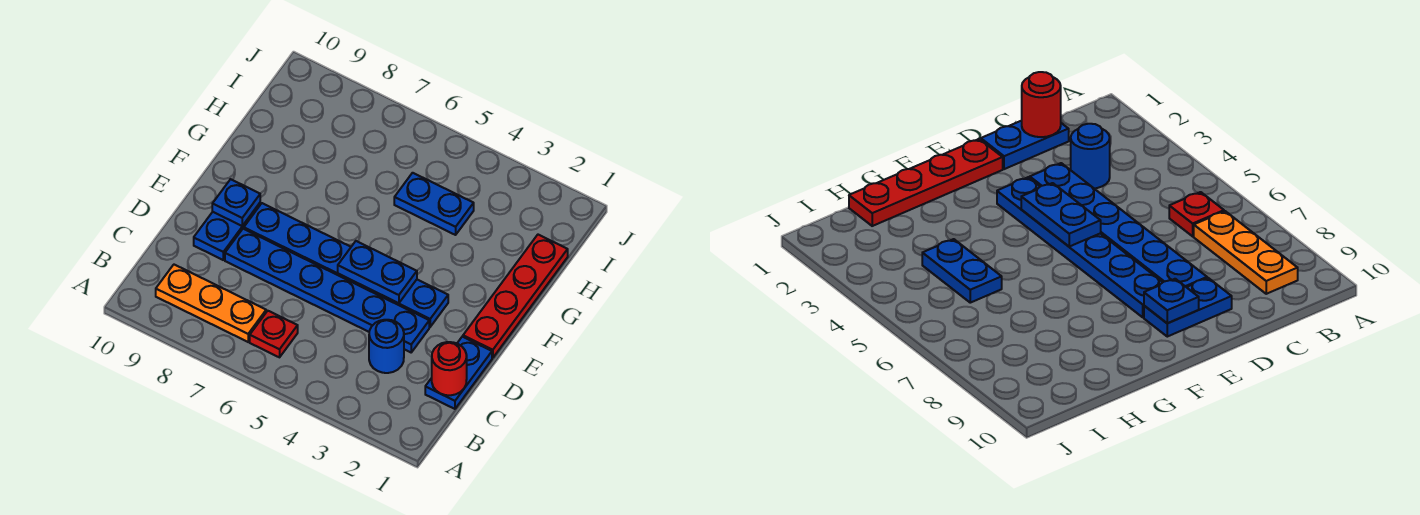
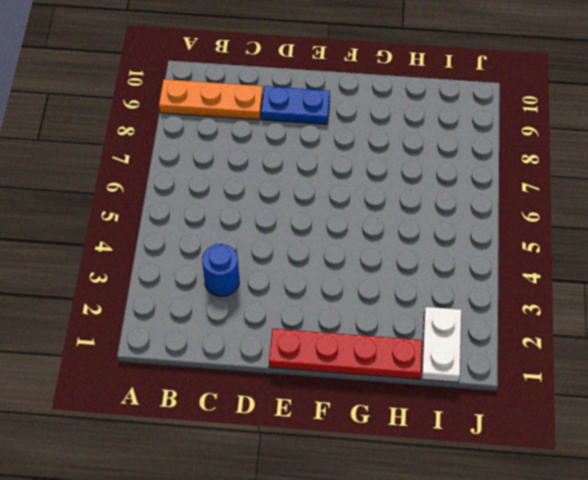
orange 1x3 plate [159,79,263,120] -> orange 1x3 plate turned to [156,265,266,342]
white 1x2 plate [422,307,461,382] -> none
none -> red 1x1 plate [250,311,298,357]
none -> blue 1x2 plate [425,337,492,409]
none -> blue 1x6 plate [225,229,429,352]

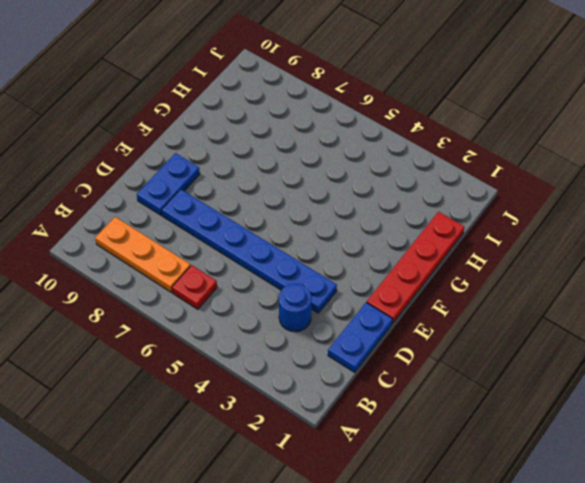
none -> blue 1x6 plate [244,203,448,327]
none -> blue 1x2 plate [394,173,474,235]
none -> red 1x1 round brick [432,342,467,395]

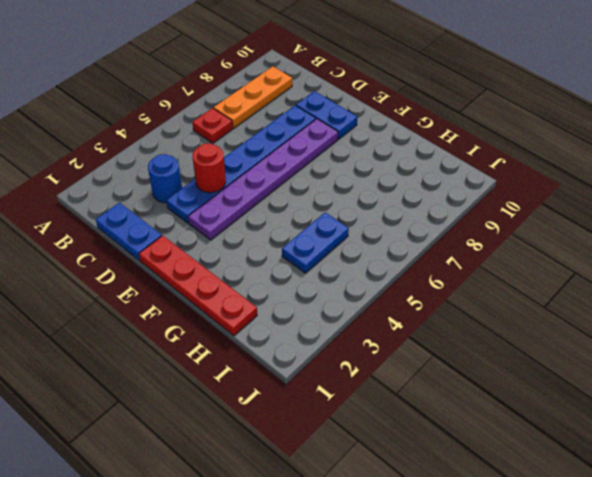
red 1x1 round brick [193,143,226,193] -> red 1x1 round brick moved to [432,342,467,395]
purple 1x6 plate [188,119,338,240] -> blue 1x6 plate [244,203,448,327]
none -> blue 1x2 plate [338,241,417,303]
none -> blue 1x1 plate [212,179,260,226]

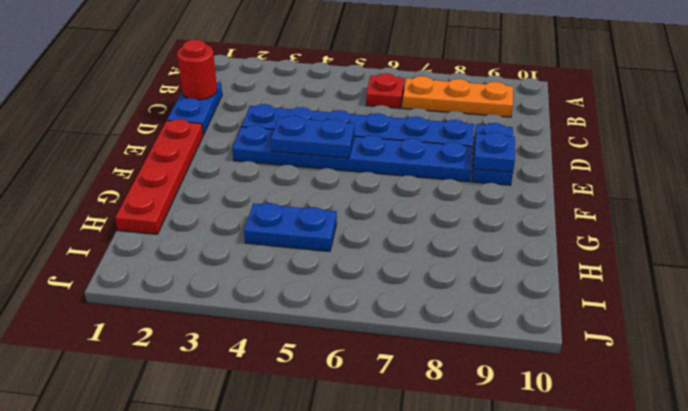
none -> blue 1x1 round brick [369,320,404,373]

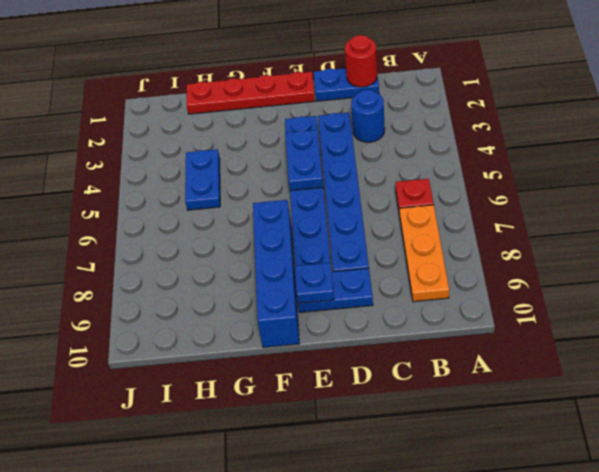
blue 1x4 brick [253,200,299,347] -> none

